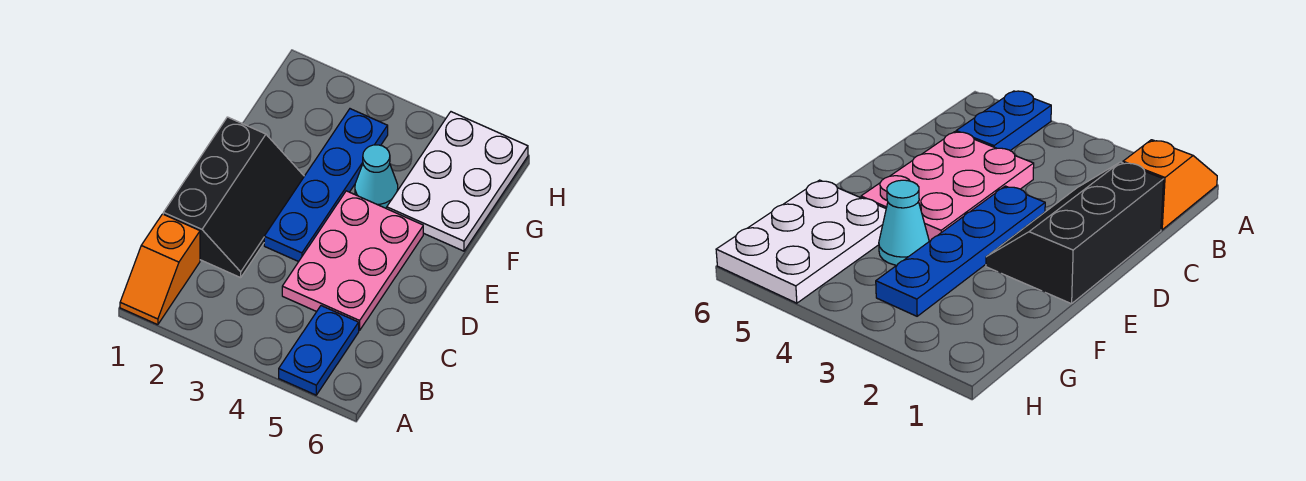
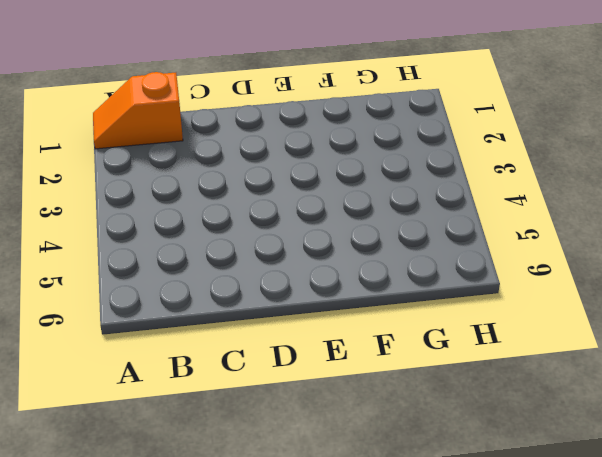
none -> blue 1x2 plate [279,306,359,395]
none -> black 2x3 slope [163,117,304,278]

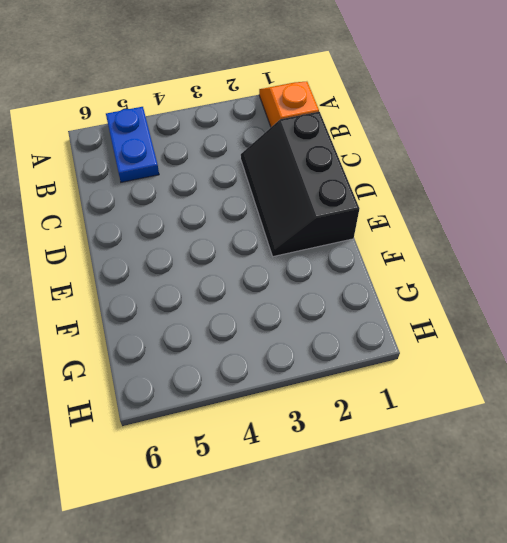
none -> pink 2x3 plate [282,191,423,331]
none -> blue 1x4 plate [264,109,388,262]

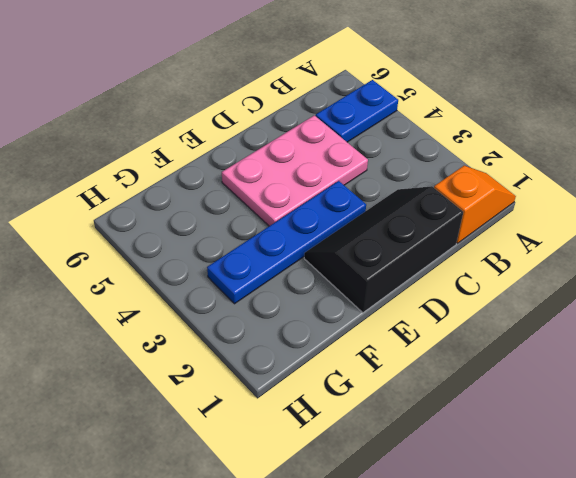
none -> cyan 1x1 cone [355,145,398,208]
none -> white 2x3 plate [387,112,528,251]

